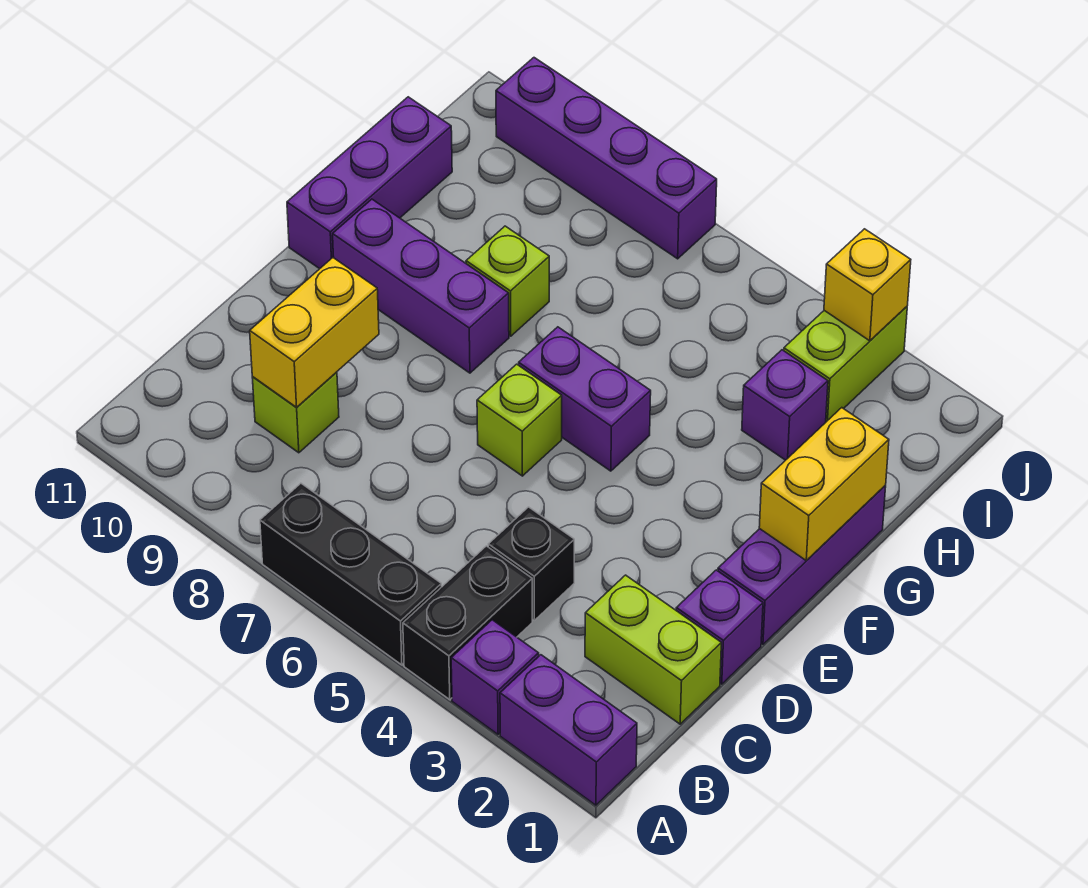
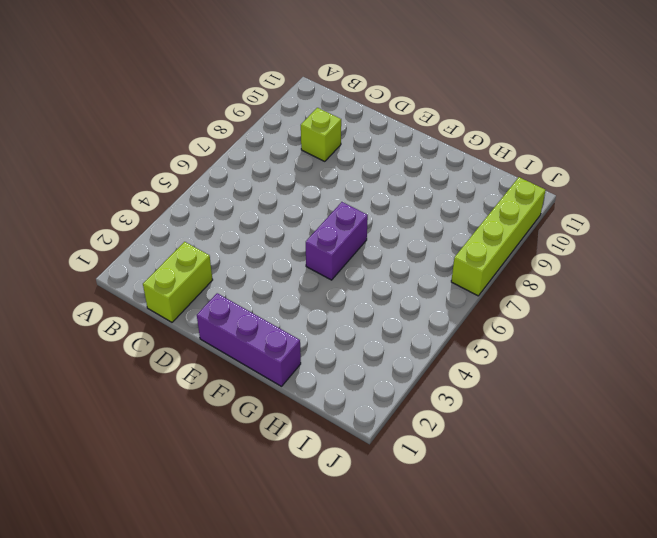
lime 1x4 brick [451,177,546,296] -> purple 1x4 brick [496,58,717,259]
none -> purple 1x2 brick [500,655,637,805]
none -> purple 1x1 brick [451,620,539,734]
none -> black 1x2 brick [403,546,532,700]

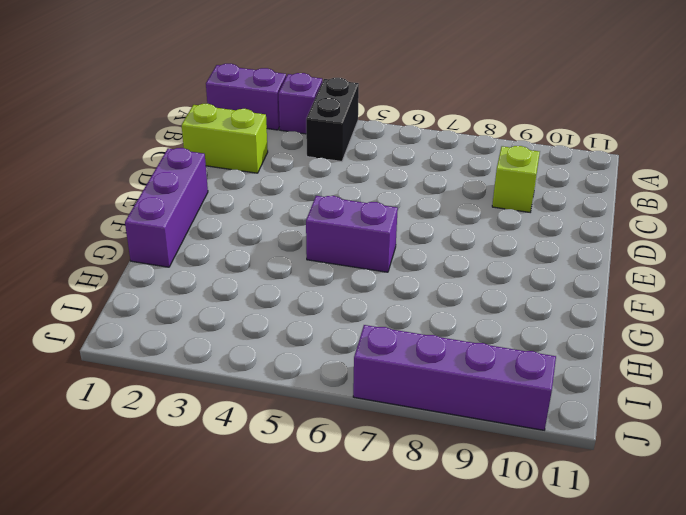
none -> black 1x3 brick [260,483,442,665]
none -> black 1x1 brick [488,507,574,620]
none -> purple 1x1 brick [676,570,763,684]

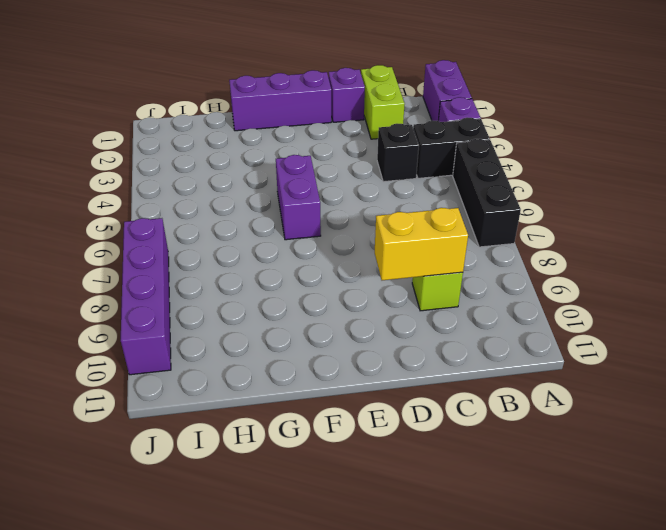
none -> lime 1x1 brick [477,364,562,476]
none -> purple 1x3 brick [333,199,509,373]
none -> purple 1x3 brick [287,97,452,269]

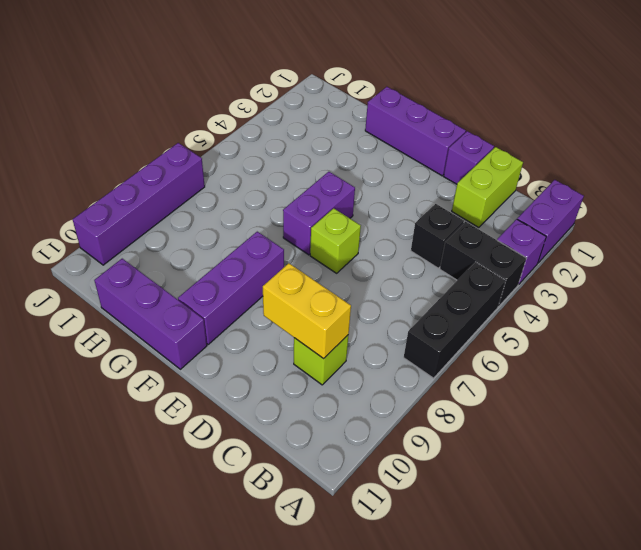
none -> lime 1x1 brick [466,226,549,336]
none -> purple 1x1 brick [742,350,828,460]
none -> lime 1x2 brick [784,307,907,422]

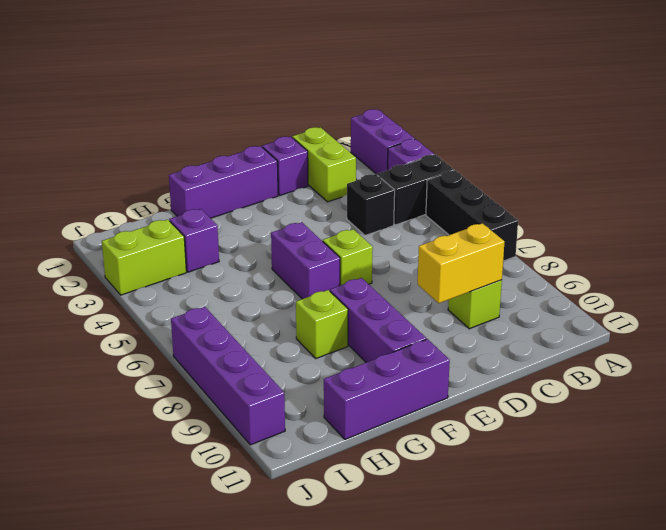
none -> yellow 1x2 brick [759,408,889,561]
none -> yellow 1x1 brick [824,229,911,341]

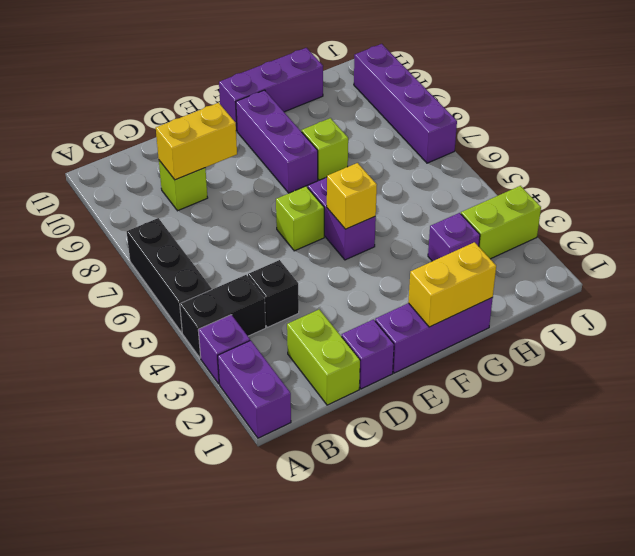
yellow 1x1 brick [327,163,377,229] -> yellow 1x1 brick moved to [824,229,911,341]

